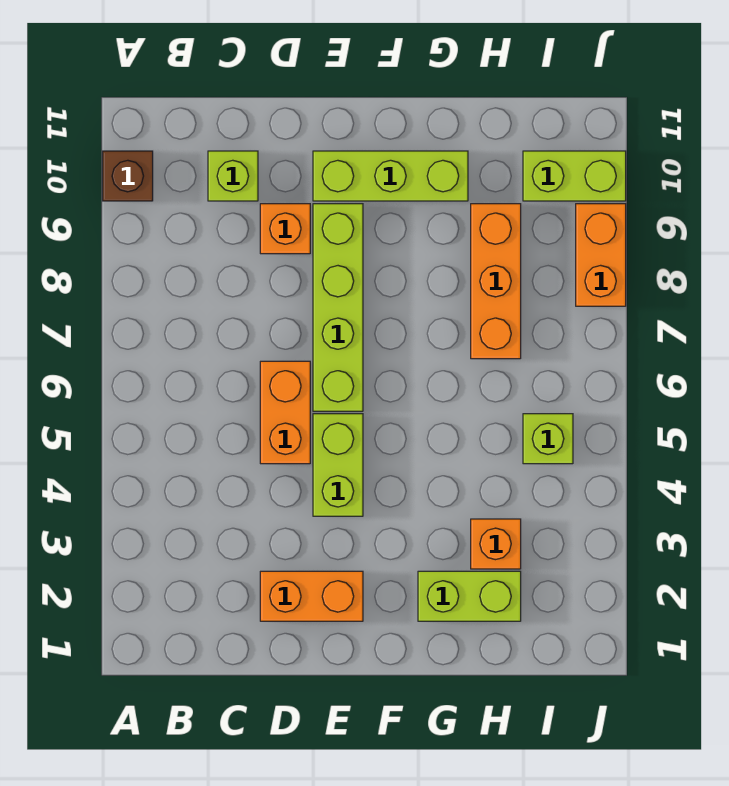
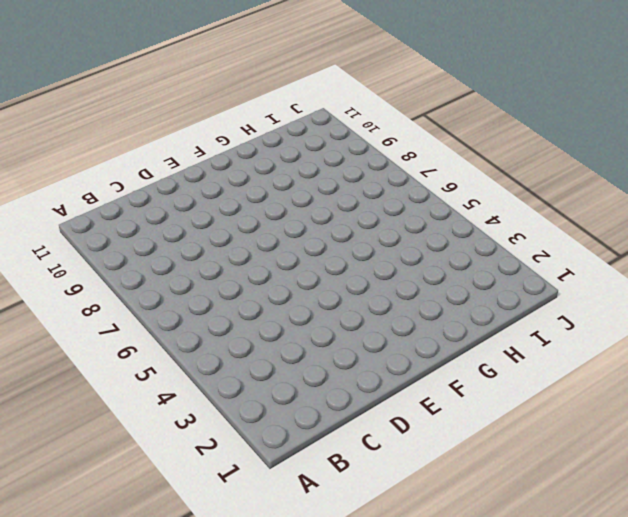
none -> brown 1x1 brick [103,151,153,201]
none -> lime 1x1 brick [208,151,258,201]
none -> orange 1x2 brick [260,571,363,621]

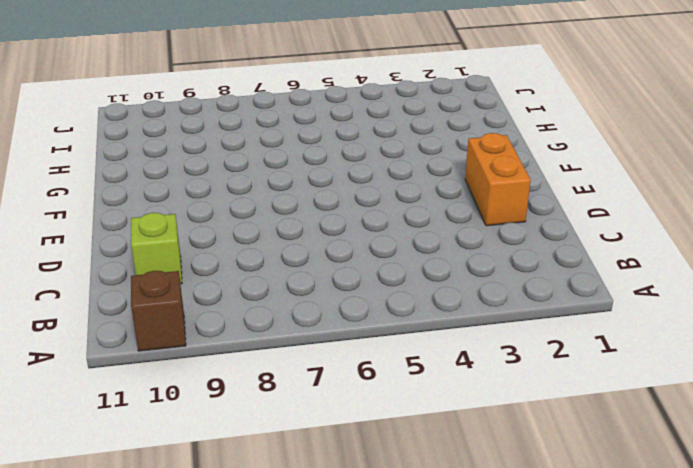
none -> orange 1x2 brick [260,361,310,464]
none -> orange 1x1 brick [260,204,310,254]
none -> lime 1x2 brick [313,414,363,516]

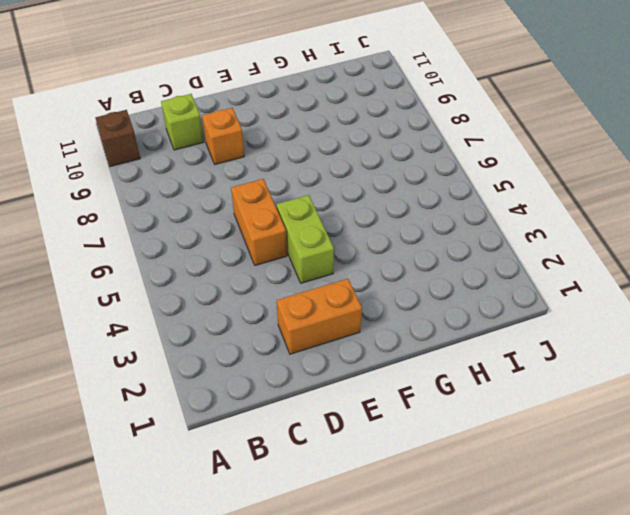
none -> lime 1x4 brick [313,204,363,411]
none -> lime 1x3 brick [313,151,468,201]
none -> lime 1x2 brick [418,571,521,621]

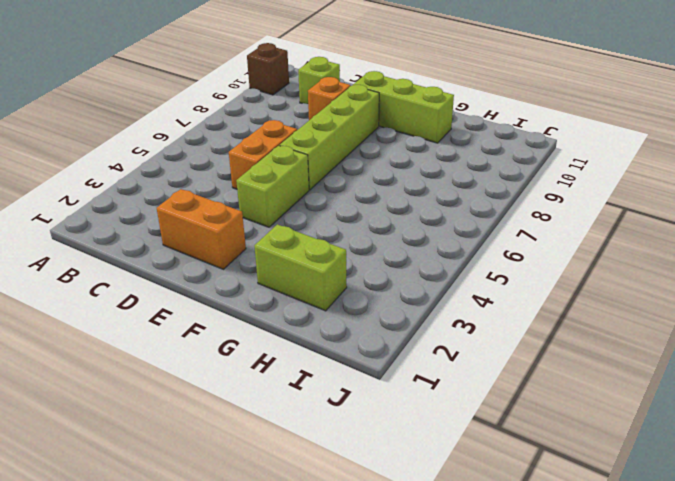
none -> orange 1x1 brick [471,519,521,569]
none -> orange 1x3 brick [471,204,521,359]
none -> lime 1x1 brick [523,414,573,464]

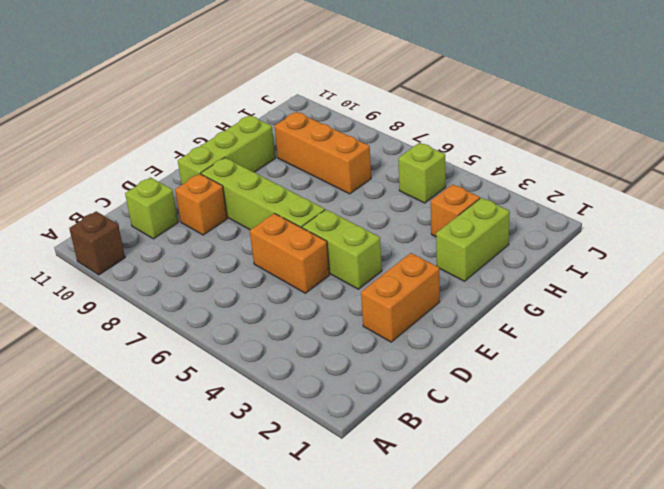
none -> lime 1x2 brick [523,151,626,201]
none -> orange 1x2 brick [576,204,626,306]

